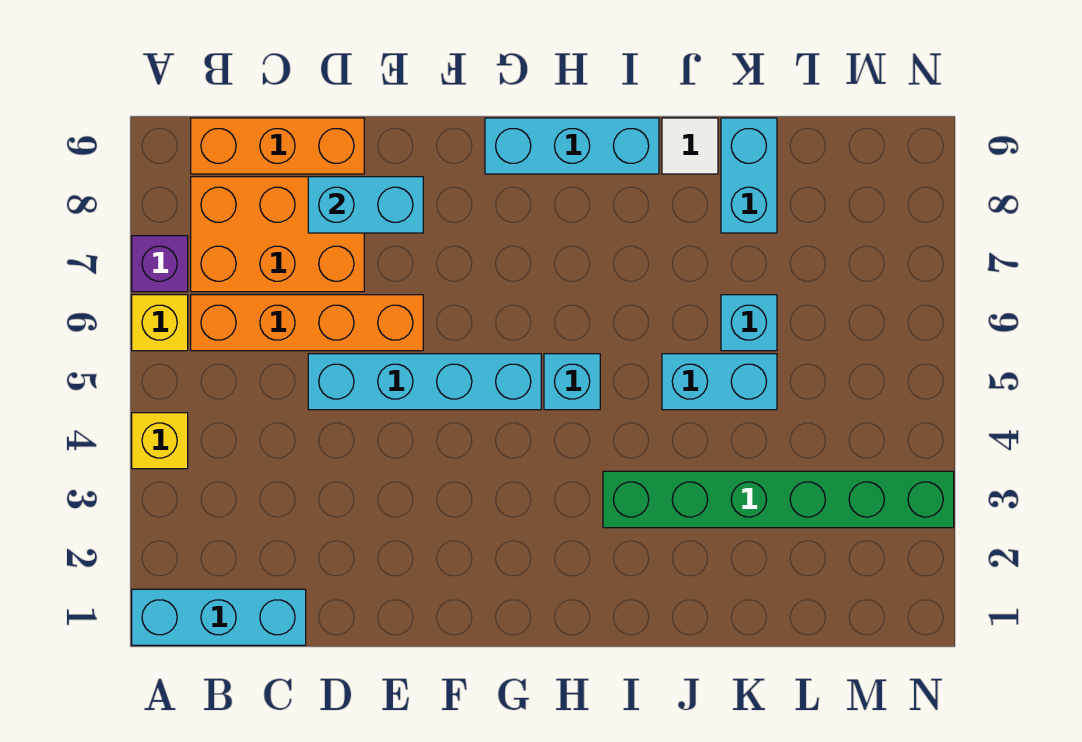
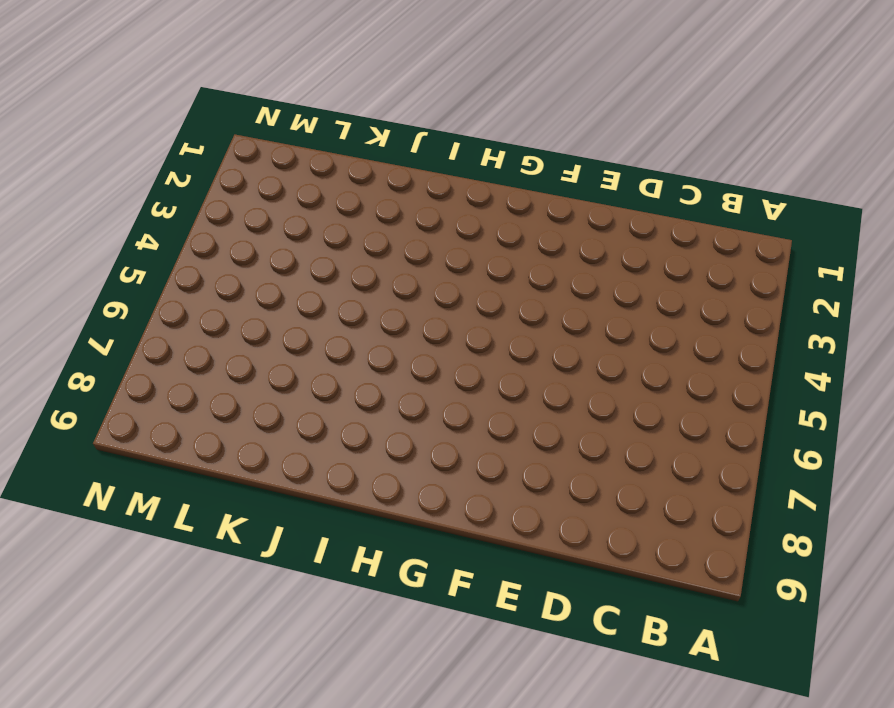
none -> cyan 1x3 brick [132,589,306,645]
none -> yellow 1x1 brick [132,413,188,469]
none -> yellow 1x1 brick [132,295,188,351]

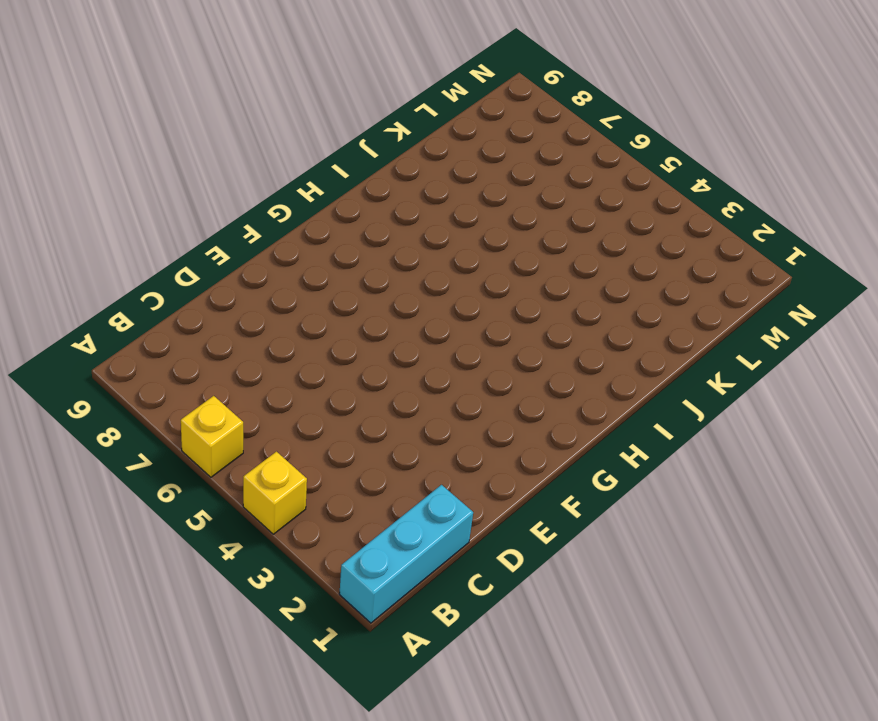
none -> purple 1x1 brick [132,236,188,292]
none -> orange 1x4 brick [191,295,423,351]
none -> orange 2x3 brick [191,177,364,292]

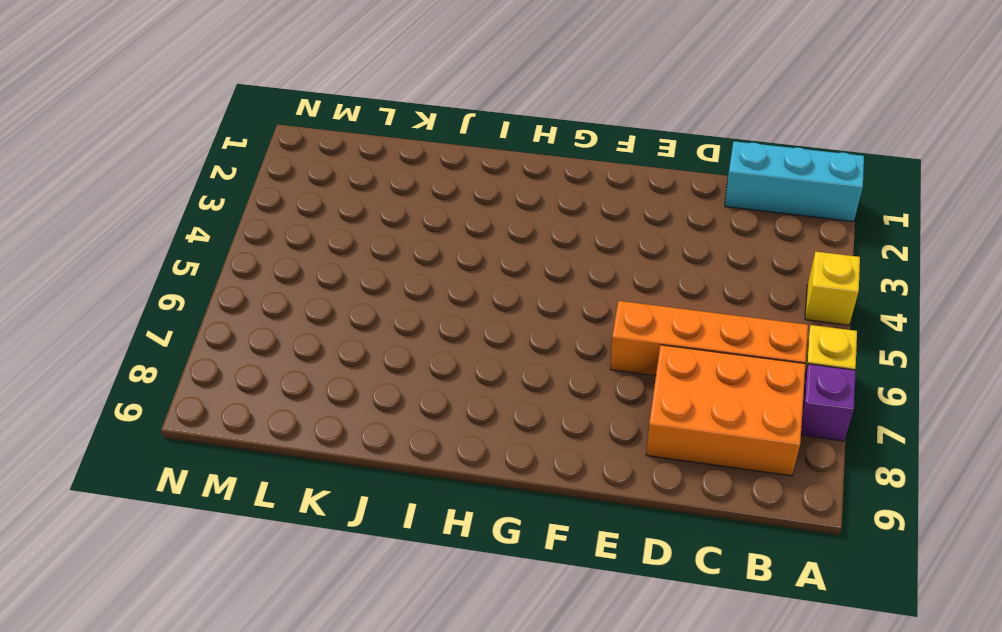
none -> orange 1x3 brick [191,118,364,174]
none -> cyan 1x4 brick [308,354,541,410]
none -> cyan 1x3 brick [485,118,659,174]

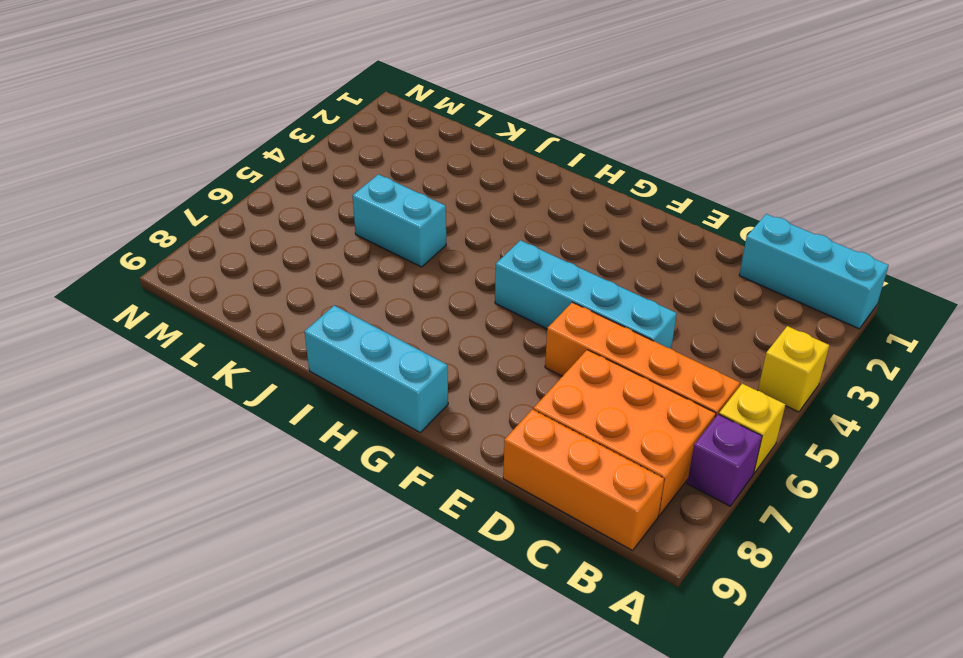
none -> cyan 1x1 brick [544,354,600,410]
none -> green 1x6 brick [603,471,954,528]
none -> white 1x1 tile [662,118,718,174]

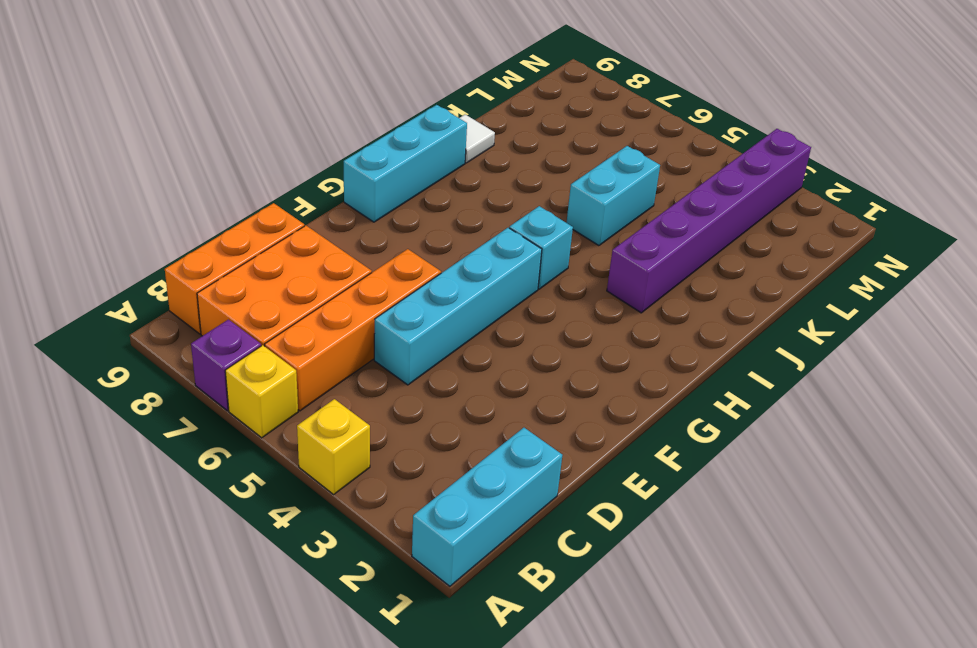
purple 1x6 brick [607,129,811,313] -> green 1x6 brick [603,471,954,528]
none -> cyan 1x1 brick [721,295,777,351]
none -> cyan 1x2 brick [721,118,777,233]
none -> cyan 1x2 brick [308,177,423,233]

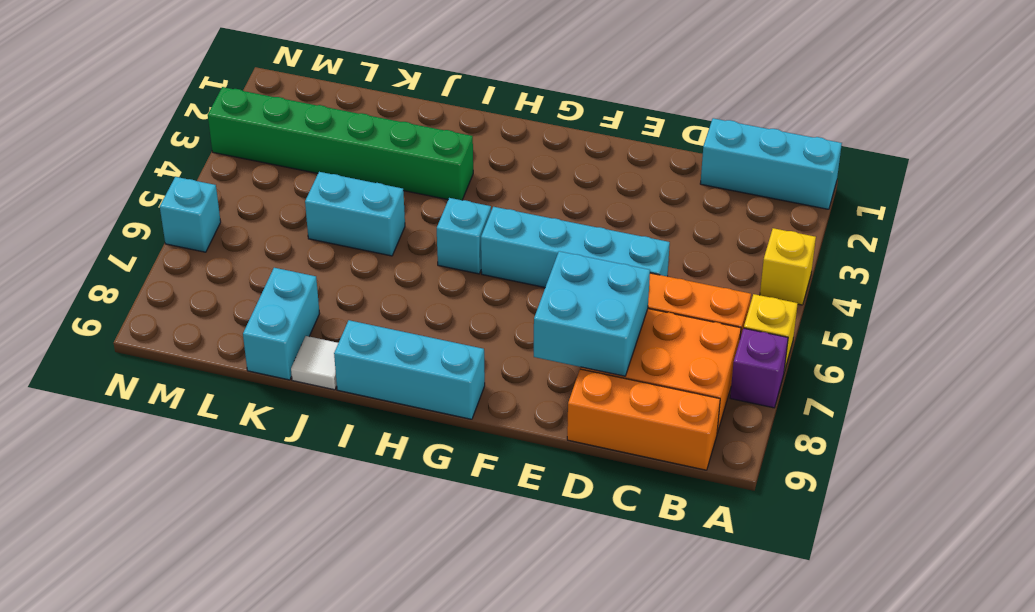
cyan 2x2 brick [534,251,650,376] -> cyan 1x2 brick [308,177,423,233]
cyan 1x1 brick [160,177,221,252] -> cyan 1x1 brick moved to [721,295,777,351]

